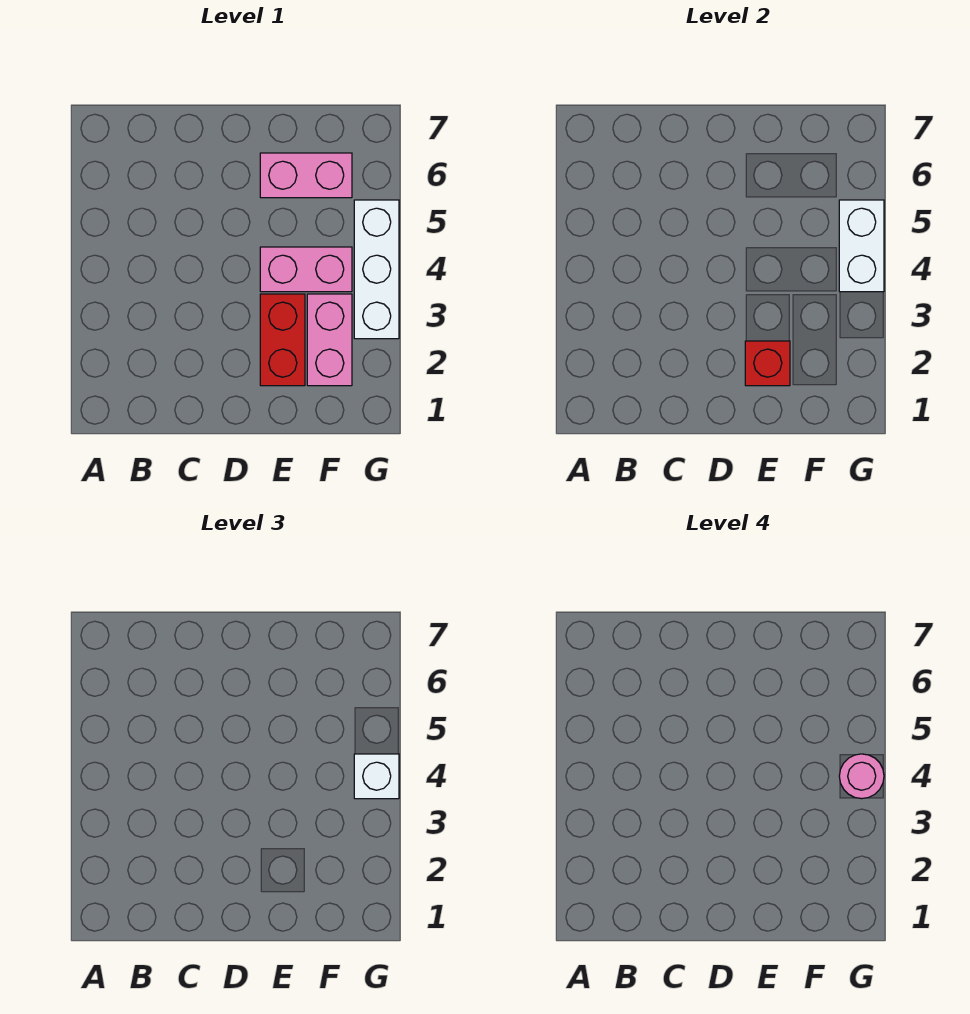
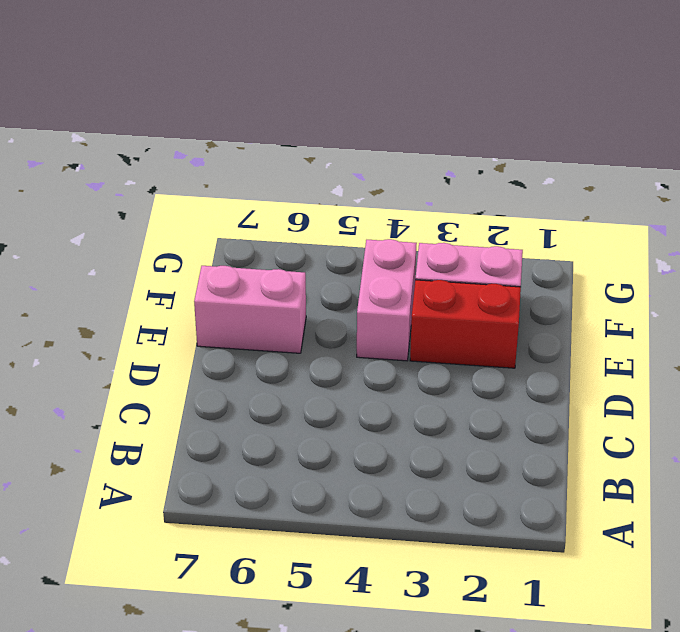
pink 1x2 brick [194,266,306,353] -> pink 1x2 brick turned to [260,153,352,198]
none -> white 1x3 brick [354,200,399,339]
none -> red 1x1 brick [745,341,790,386]

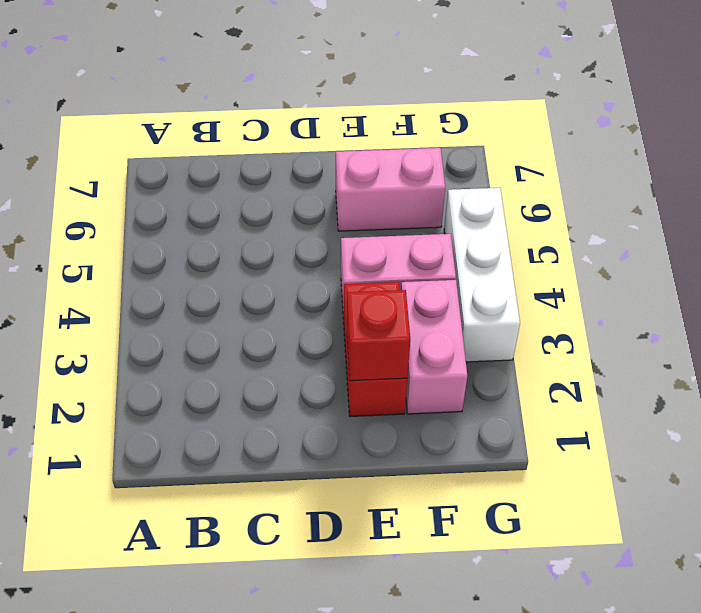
none -> white 1x2 brick [839,200,884,292]
none -> white 1x1 brick [354,754,399,799]

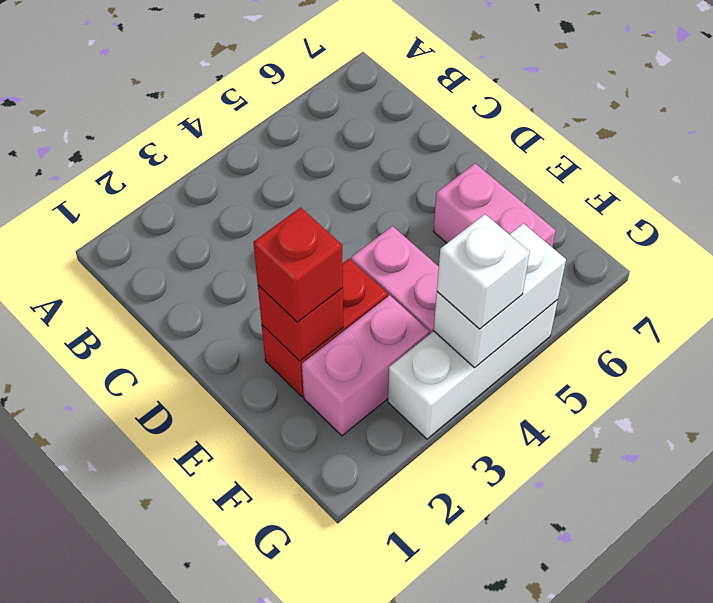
red 1x1 brick [253,207,343,322] -> none
none -> pink 1x1 round brick [839,754,884,799]

